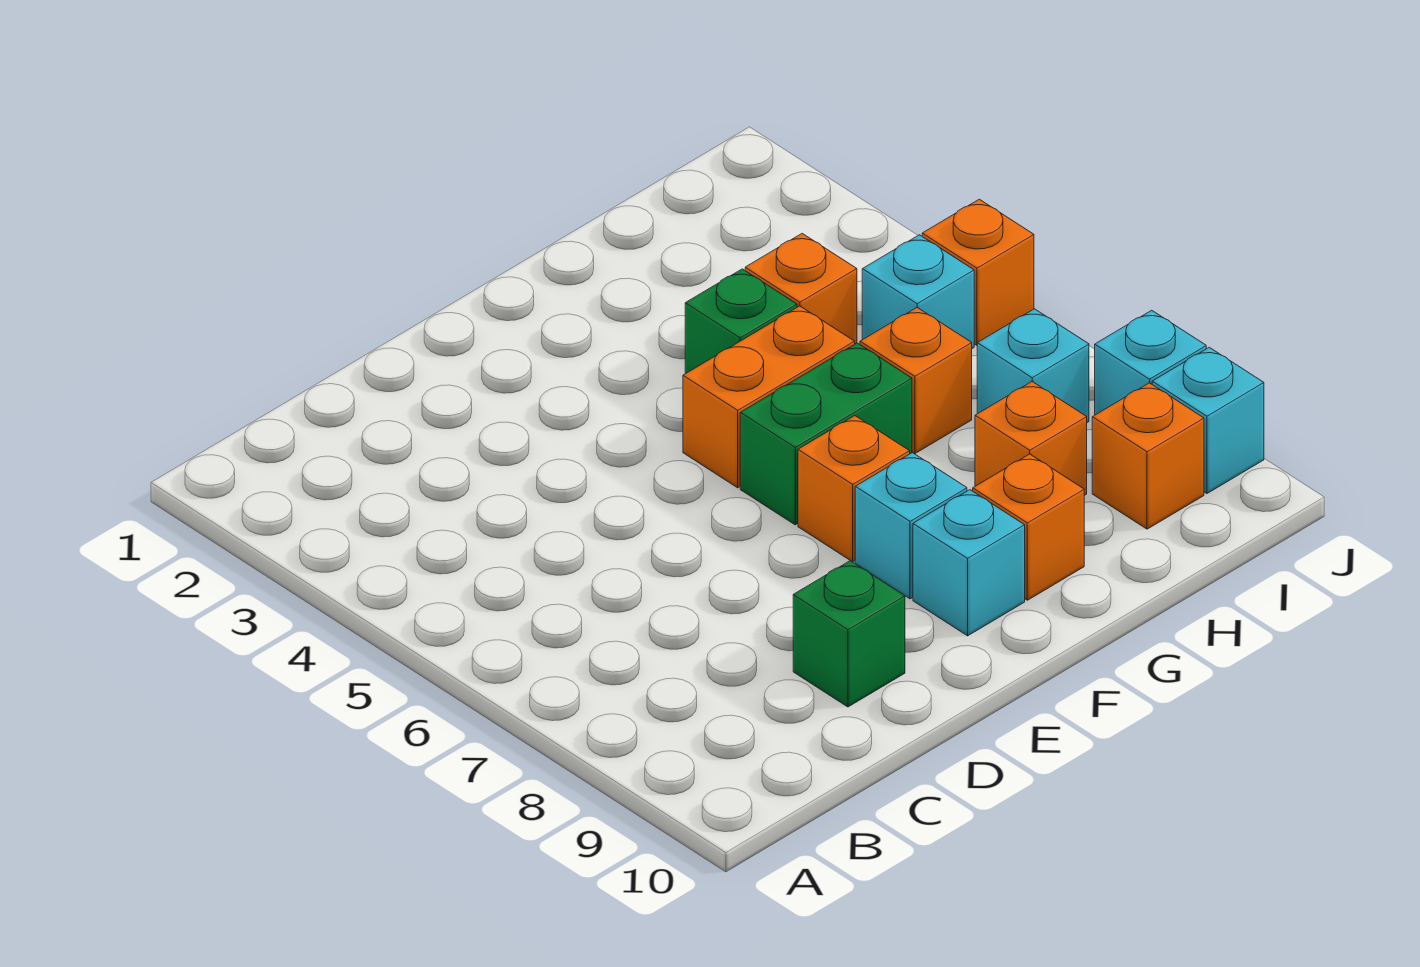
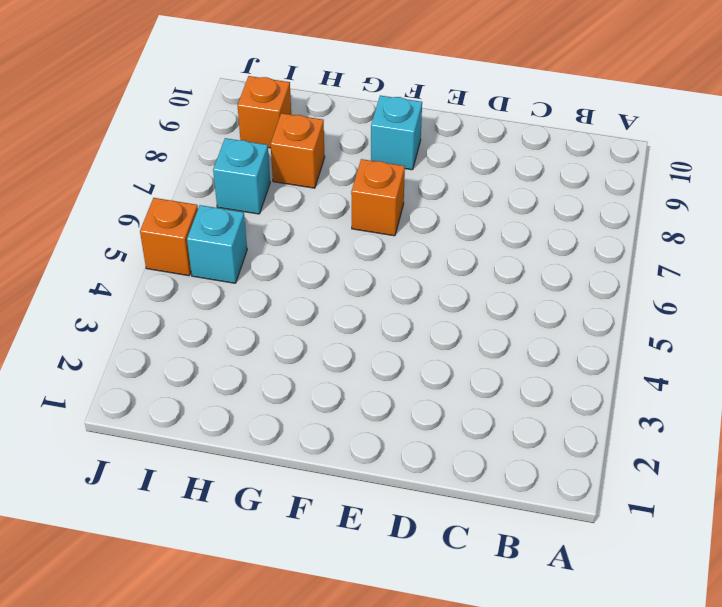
none -> green 1x1 brick [793,561,905,707]
none -> orange 1x2 brick [683,306,855,488]
none -> green 1x2 brick [740,343,912,525]

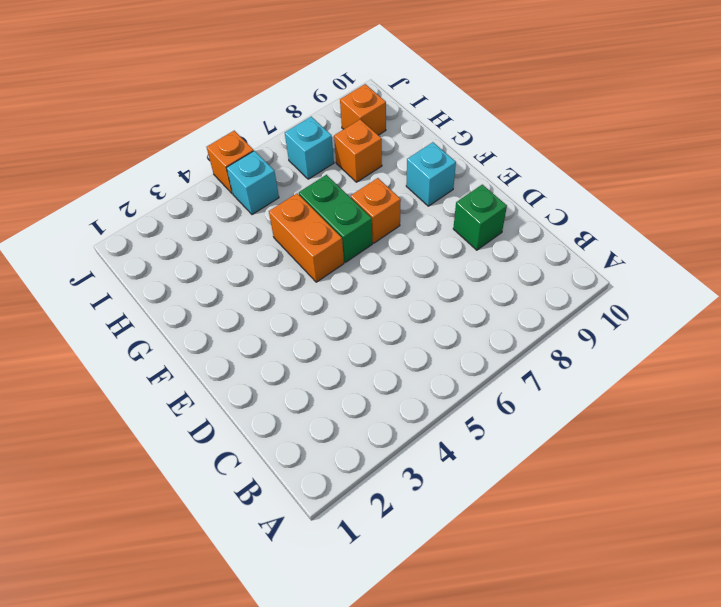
none -> cyan 1x1 brick [855,453,967,599]
none -> green 1x1 brick [685,269,797,374]
none -> orange 1x1 brick [973,454,1084,600]

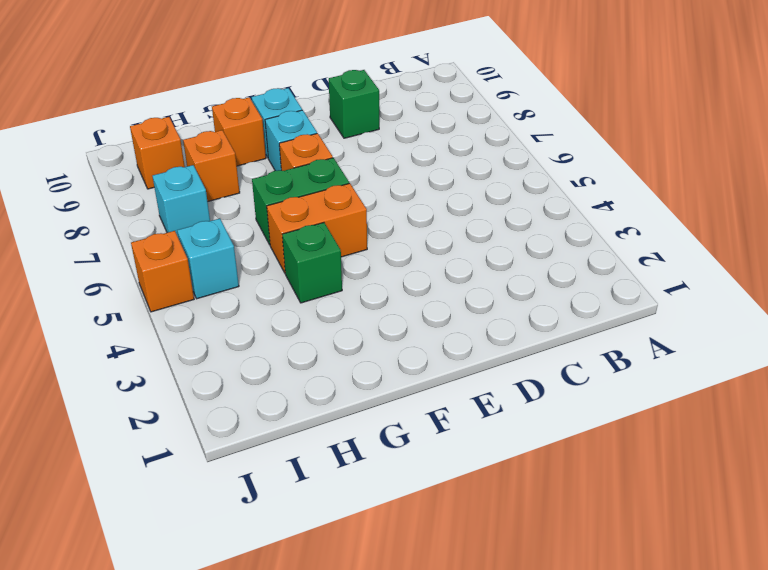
none -> orange 1x1 brick [745,234,857,344]
none -> orange 1x1 brick [860,308,972,454]
none -> cyan 1x1 brick [1095,310,1206,415]

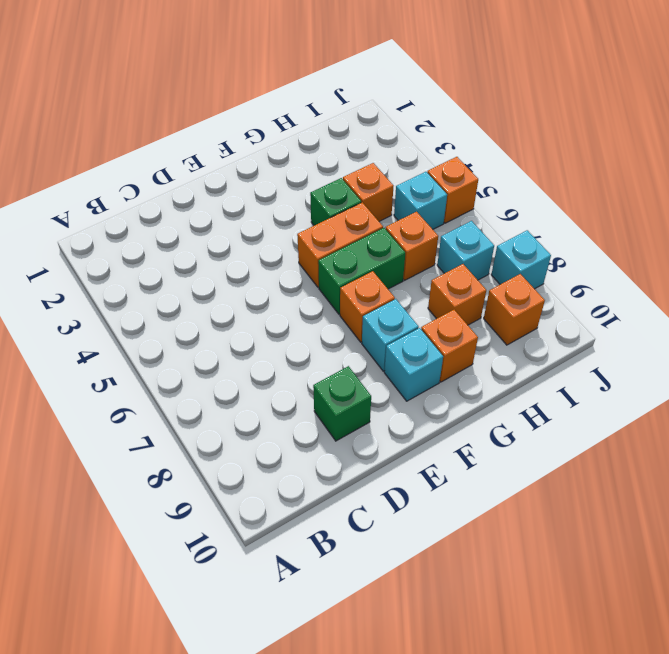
none -> cyan 1x1 brick [1152,347,1264,493]

